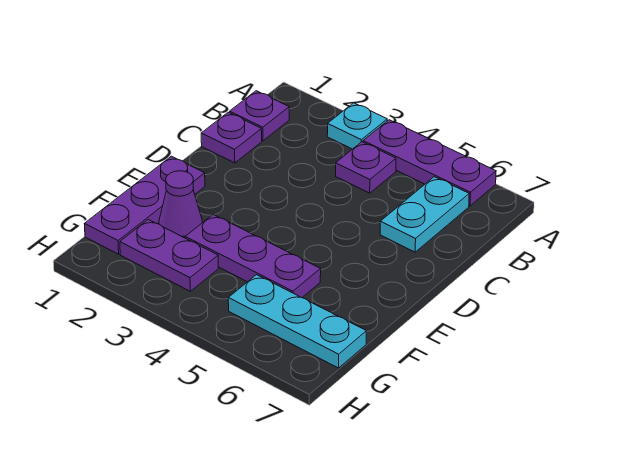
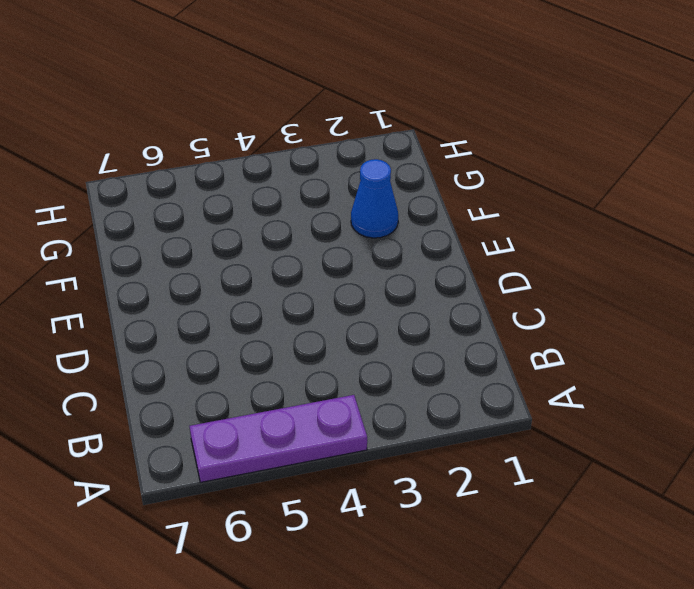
blue 1x1 cone [351,159,398,238] -> purple 1x1 cone [159,171,202,238]
none -> cyan 1x1 plate [327,103,387,149]
none -> purple 1x1 plate [230,91,289,141]

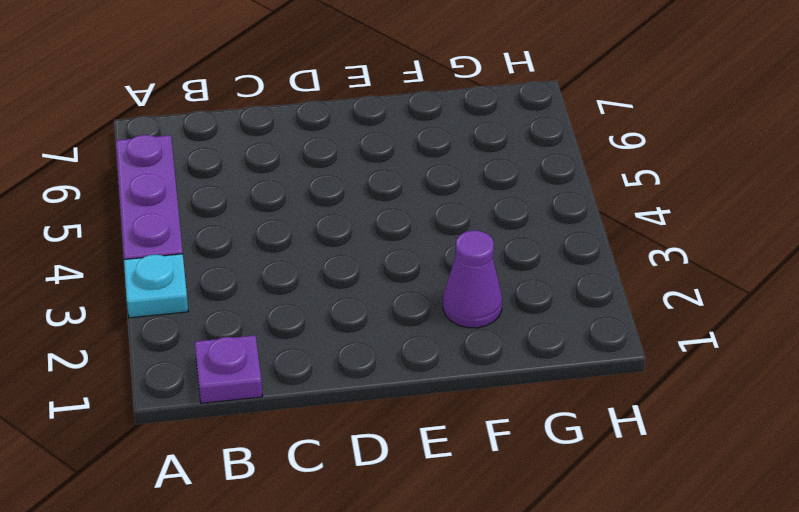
none -> purple 1x1 plate [336,142,396,193]
none -> cyan 1x2 plate [380,177,469,252]

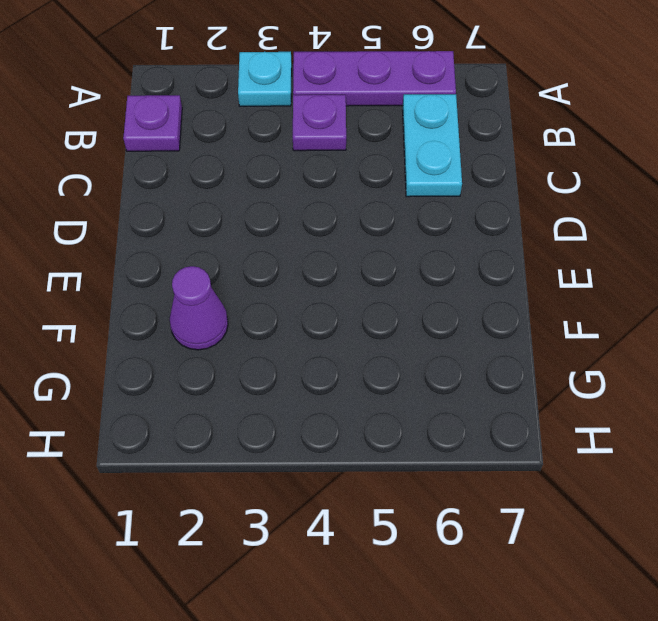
none -> purple 1x1 plate [201,112,262,163]
none -> purple 1x3 plate [85,156,205,254]

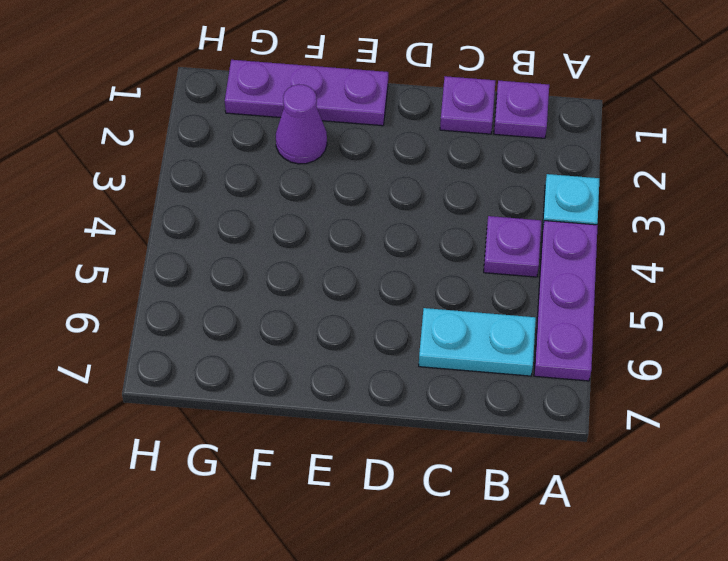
none -> purple 1x3 plate [185,215,321,298]
none -> purple 1x2 plate [120,220,218,291]

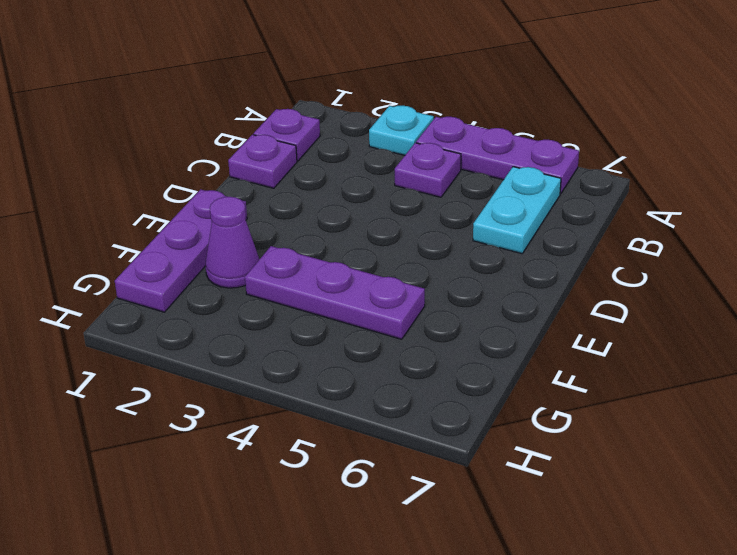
none -> purple 1x2 plate [120,220,218,291]
none -> cyan 1x3 plate [228,275,366,368]

